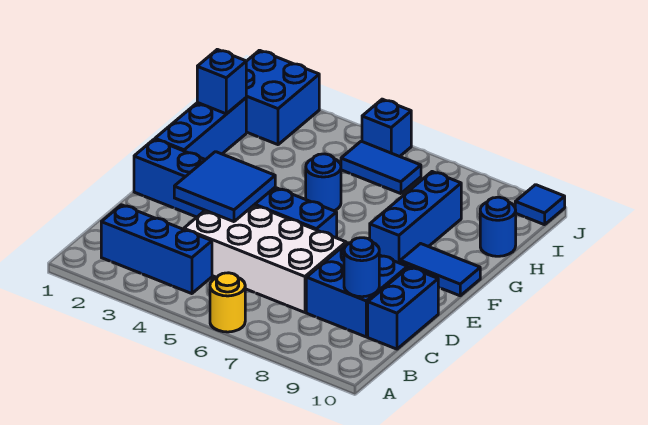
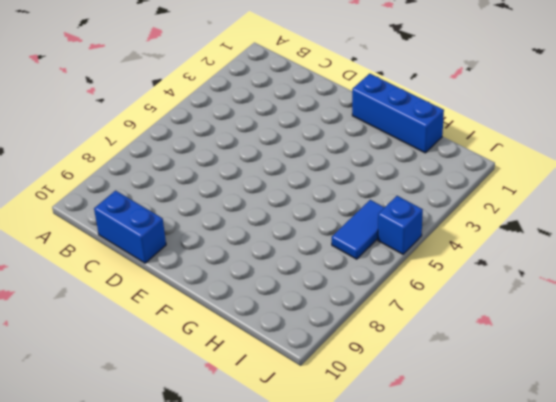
none -> yellow 1x1 round brick [210,273,245,332]
none -> blue 1x3 brick [101,205,212,294]
none -> white 2x4 brick [184,205,346,312]

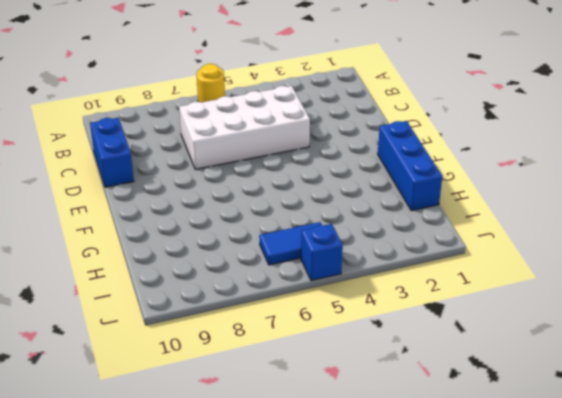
none -> blue 1x3 brick [101,205,212,294]
none -> blue 2x2 brick [306,243,408,337]
none -> blue 1x6 brick [134,139,337,238]

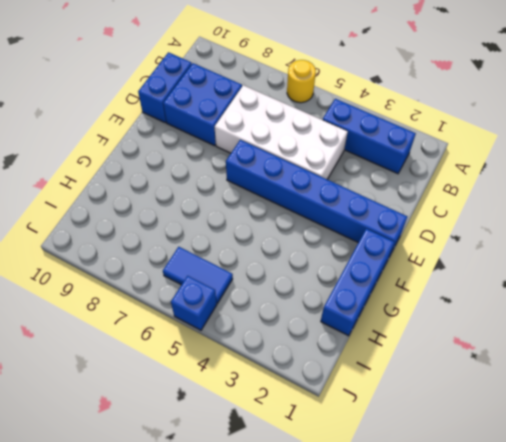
none -> blue 1x3 brick [370,172,461,263]
none -> blue 1x2 tile [400,244,480,296]
none -> blue 1x1 round brick [306,154,341,211]

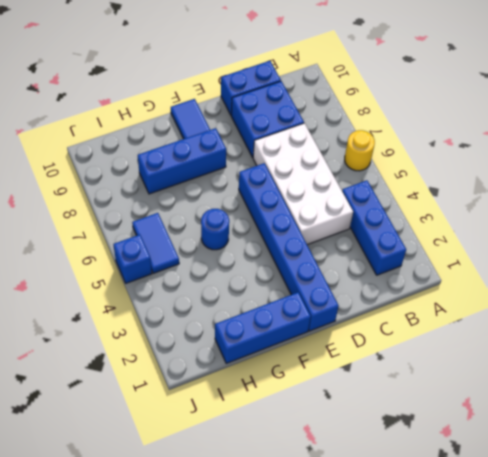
none -> blue 1x1 round brick [480,197,516,256]
none -> blue 2x2 brick [246,50,319,145]
none -> blue 1x1 tile [515,185,565,225]

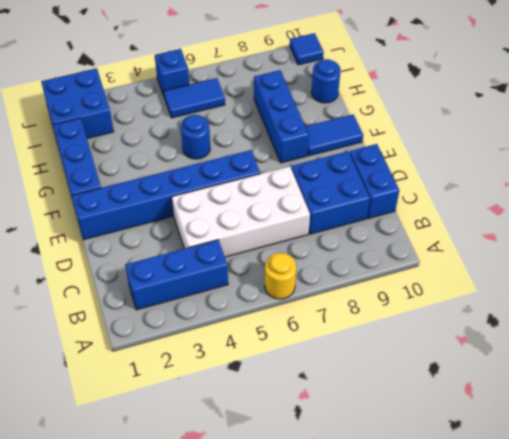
none -> blue 1x1 round brick [344,238,379,297]
none -> blue 2x2 tile [174,152,275,222]
none -> blue 1x1 brick [197,49,246,114]

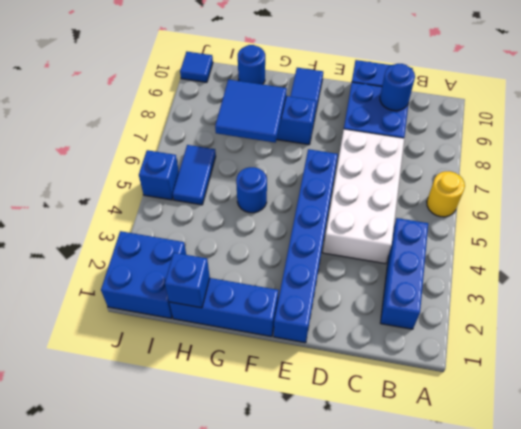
blue 2x2 tile [215,79,287,143] -> blue 2x2 tile moved to [174,152,275,222]

